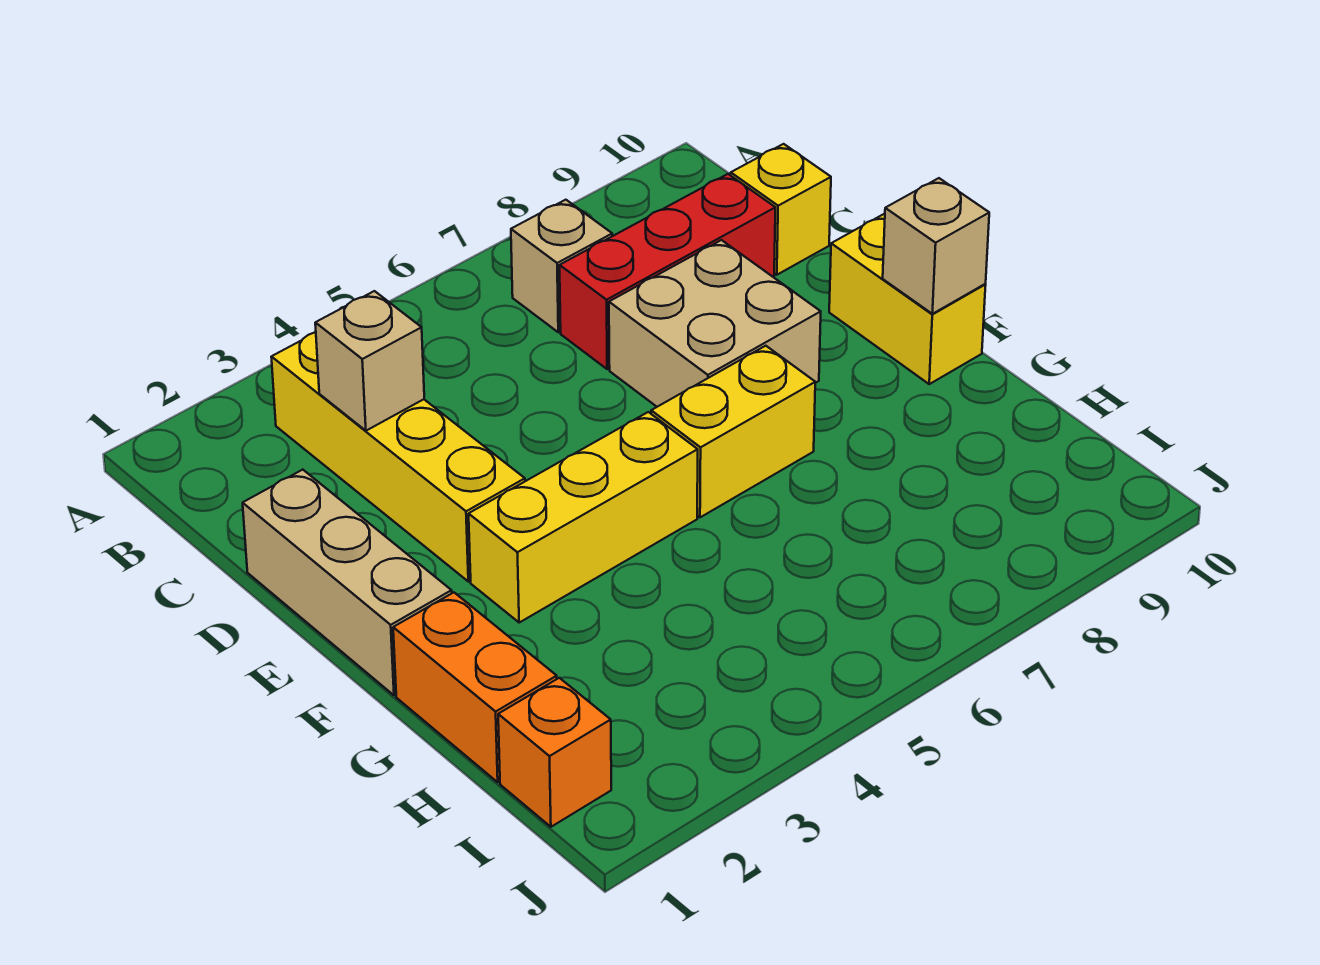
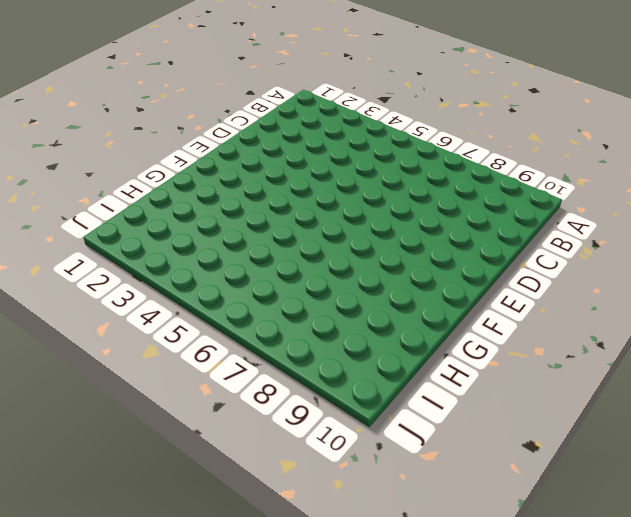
none -> yellow 1x4 brick [271,332,525,582]
none -> tan 1x1 brick [511,200,612,332]
none -> red 1x3 brick [560,174,775,369]

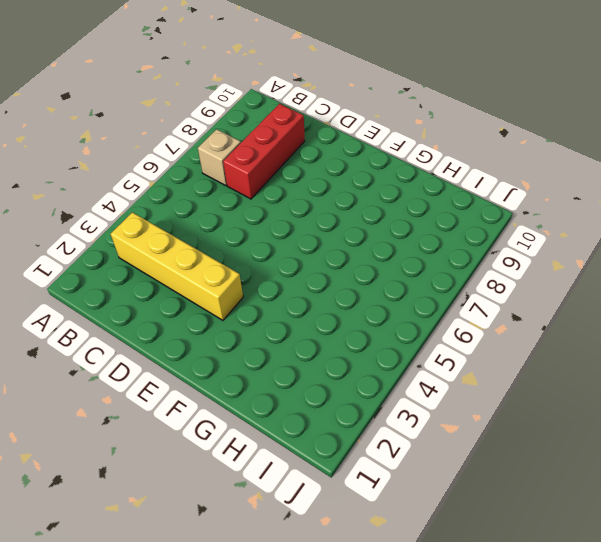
none -> yellow 1x1 brick [731,144,831,275]
none -> tan 1x3 brick [243,470,452,695]
none -> tan 2x2 brick [609,240,821,407]

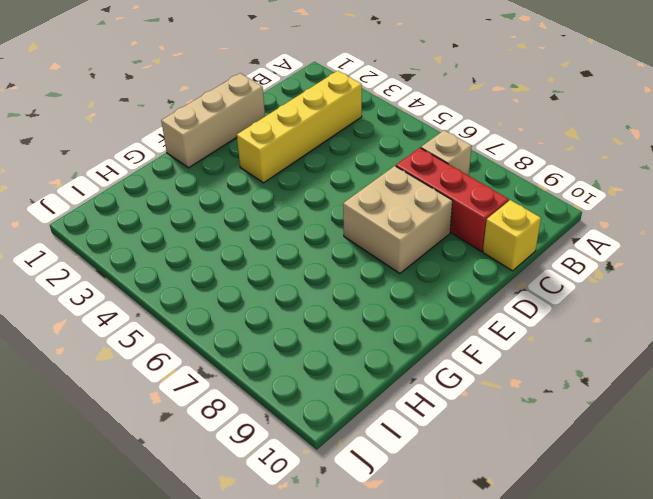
none -> yellow 1x2 brick [829,214,986,384]
none -> yellow 1x3 brick [469,412,698,622]
none -> yellow 1x2 brick [651,346,815,517]

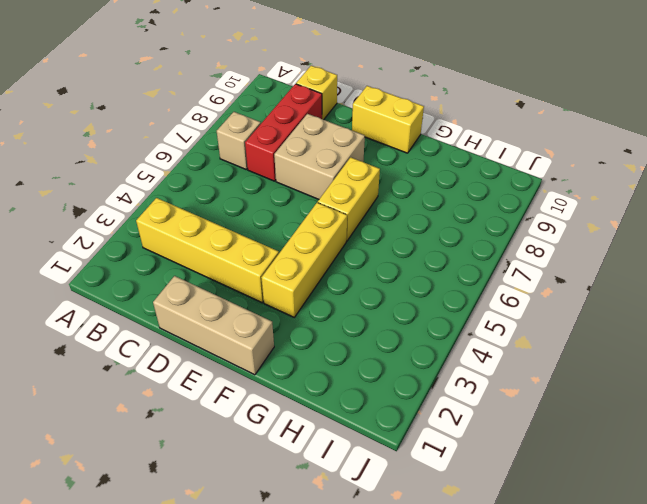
none -> orange 1x2 brick [393,592,557,782]
none -> orange 1x1 brick [498,678,611,827]
none -> tan 1x1 brick [315,291,424,431]

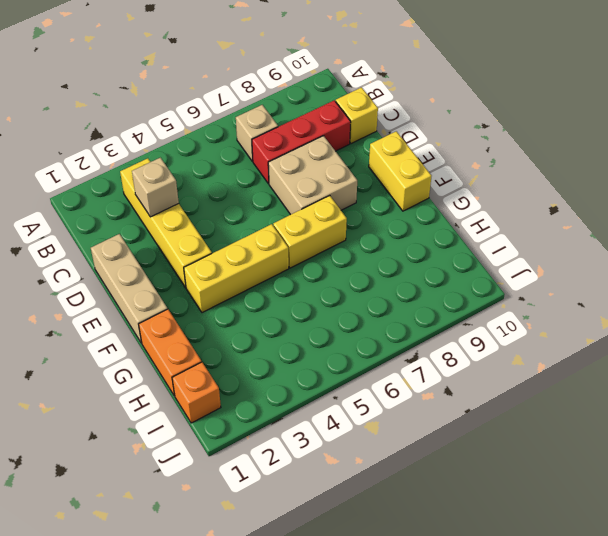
none -> tan 1x1 brick [883,178,989,314]

